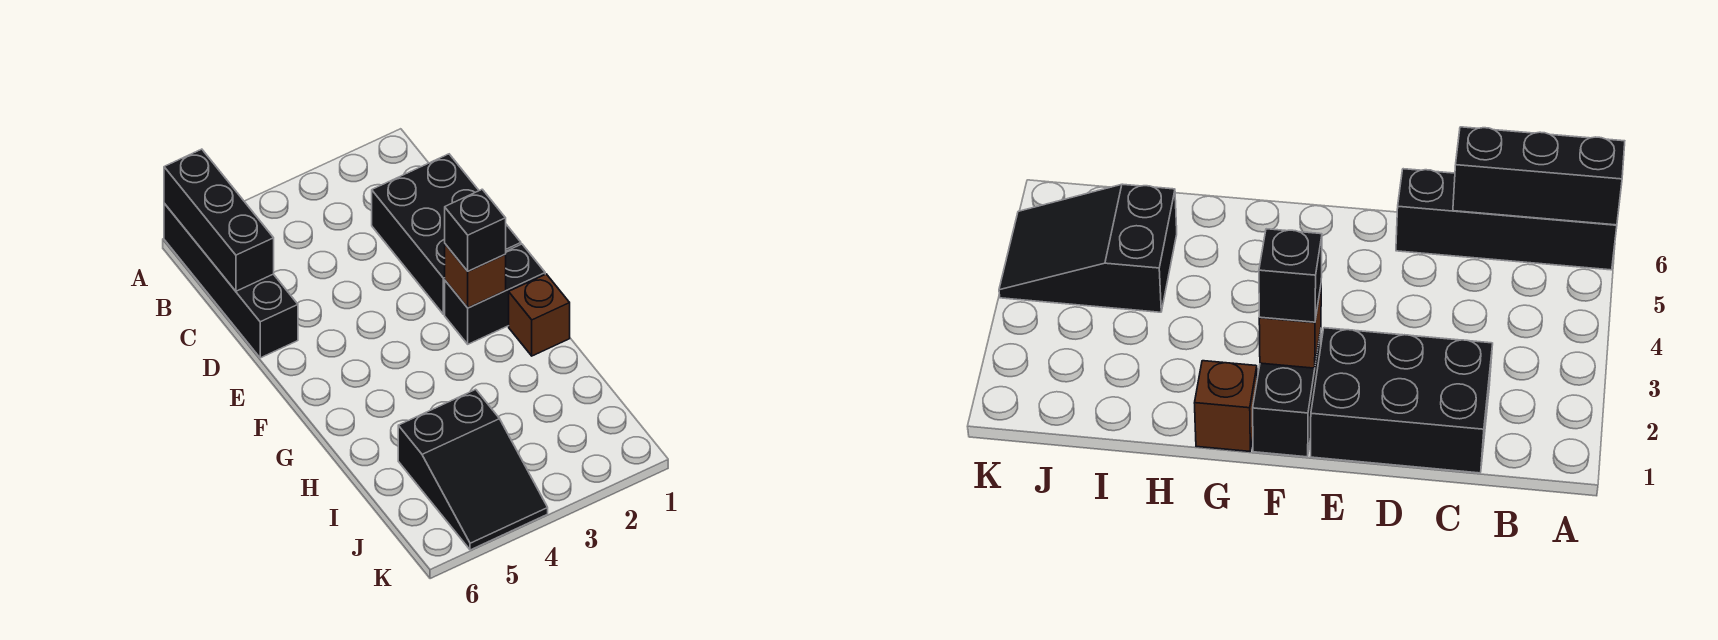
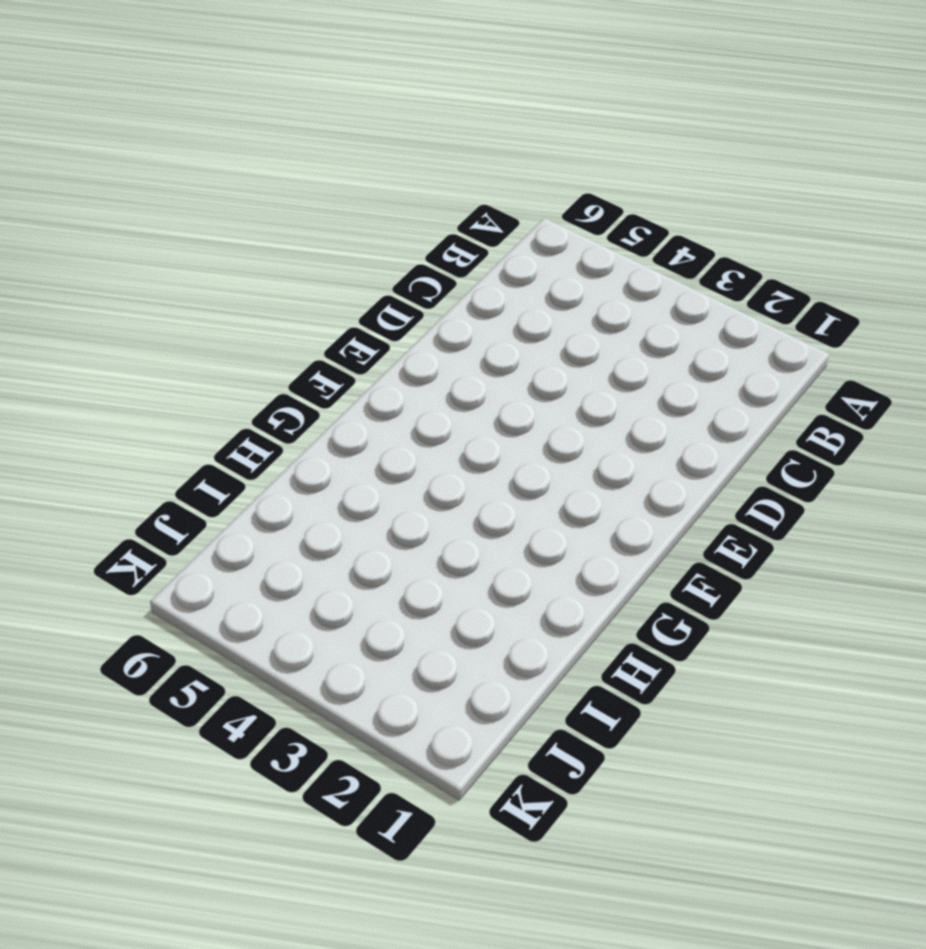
none -> black 1x4 brick [164,203,298,358]
none -> black 2x3 brick [372,154,521,314]

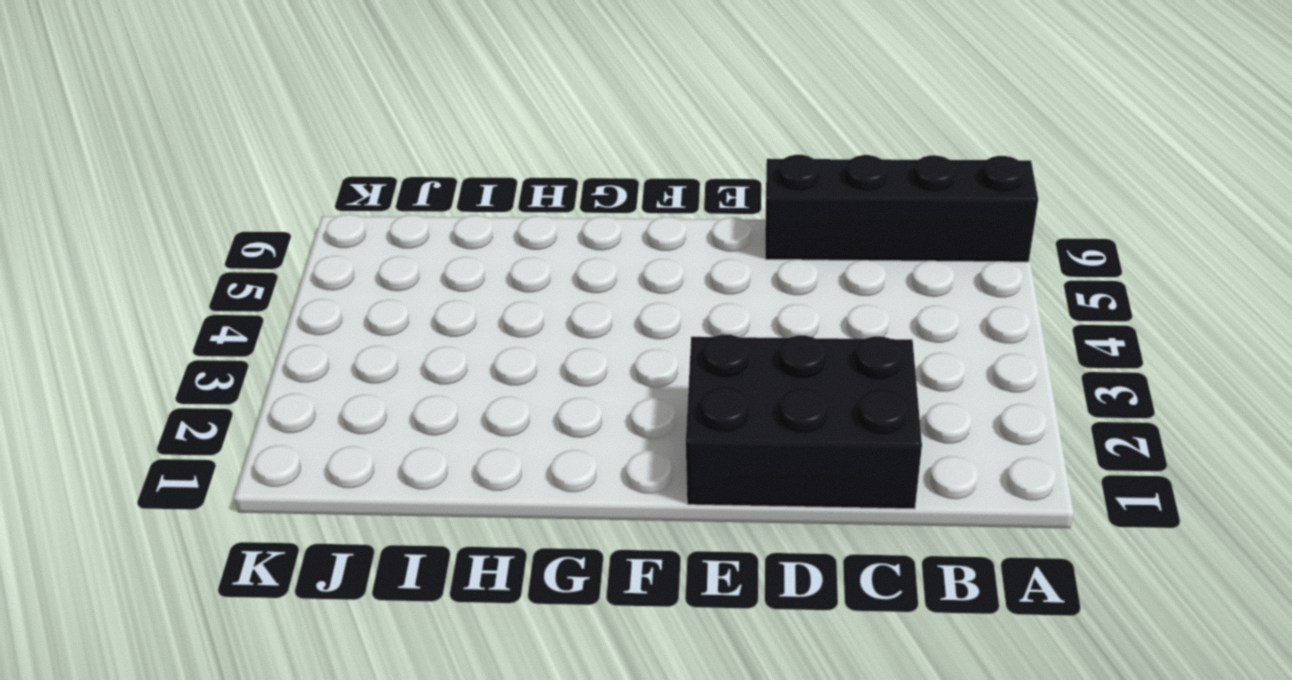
none -> black 1x2 brick [445,244,545,344]
none -> brown 1x1 brick [509,274,570,356]

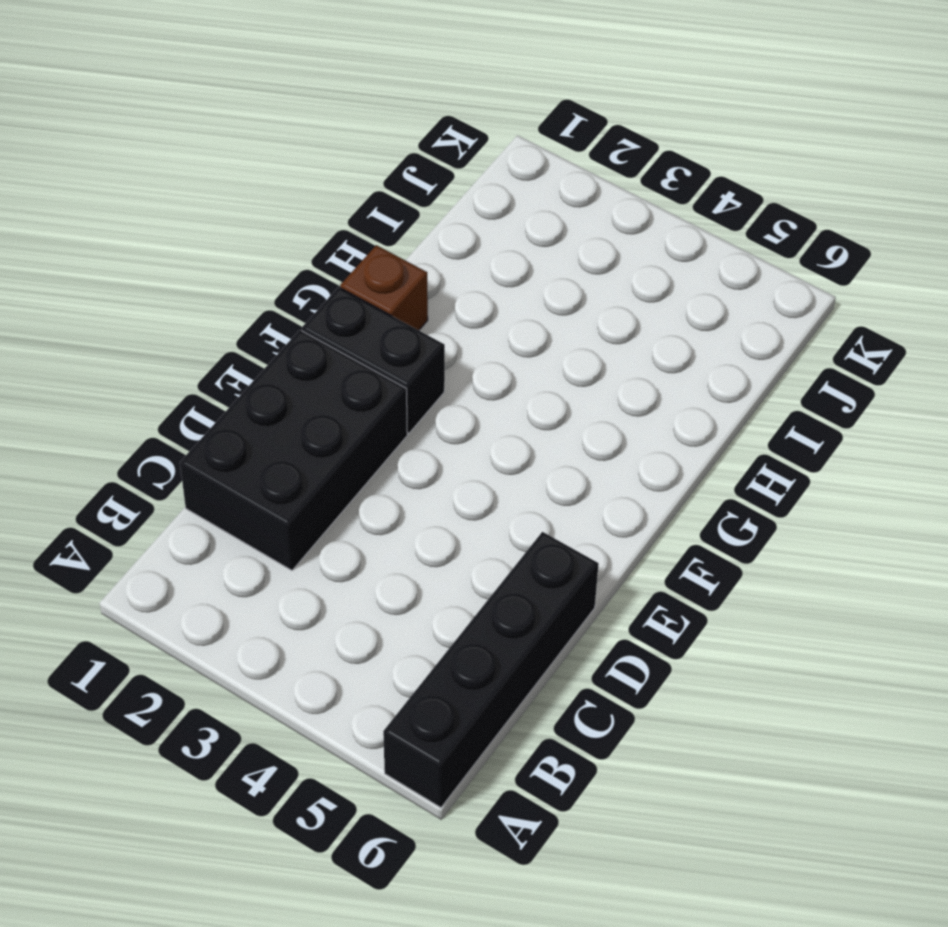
none -> black 2x3 slope [398,389,548,550]
none -> black 1x3 brick [164,149,274,291]

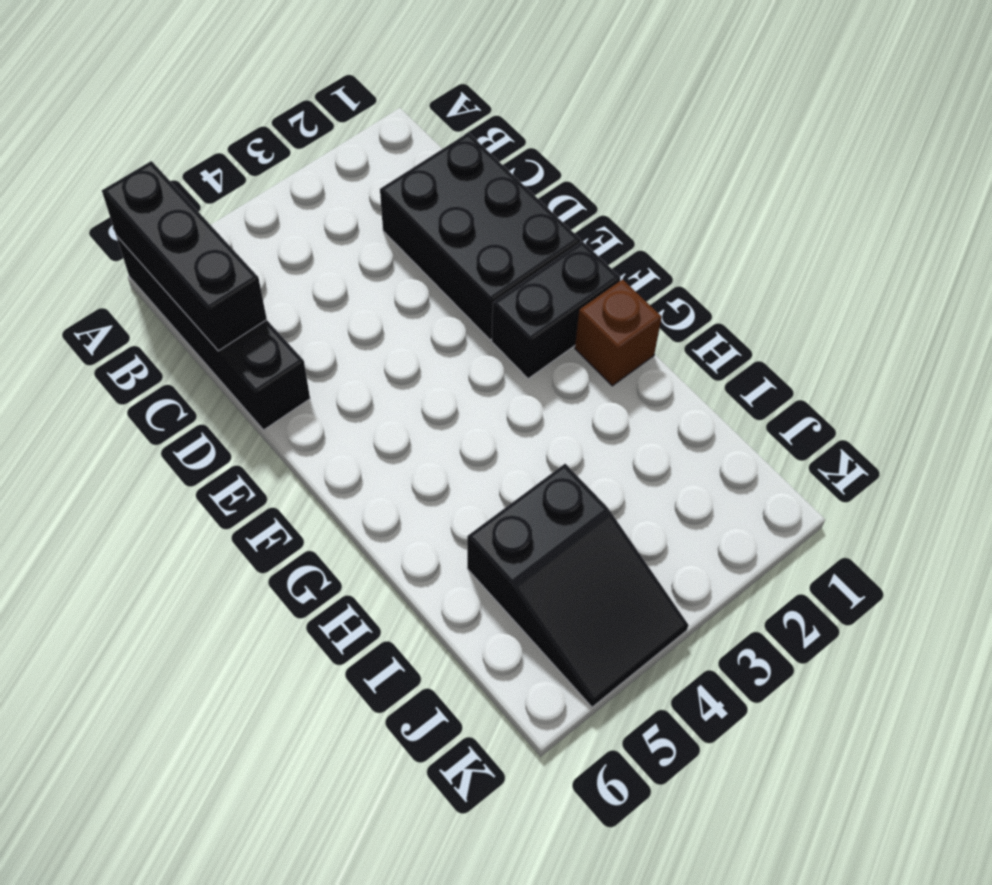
none -> brown 1x1 brick [445,244,506,308]
none -> black 1x1 brick [445,189,506,271]

